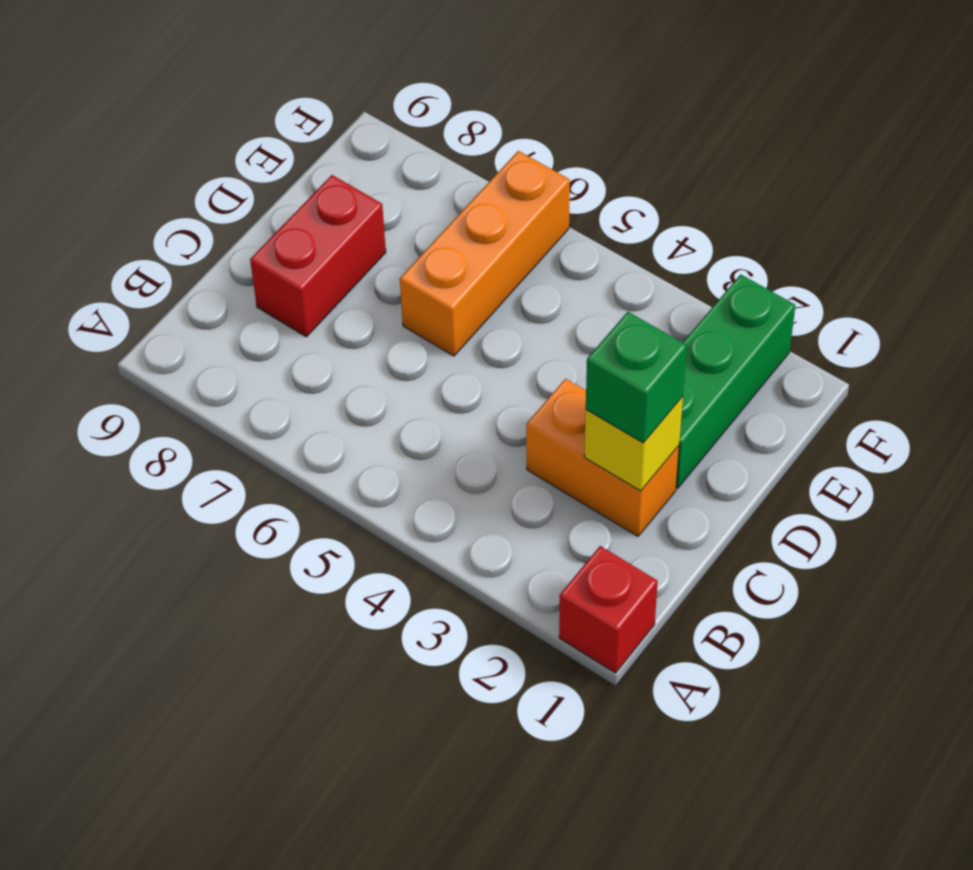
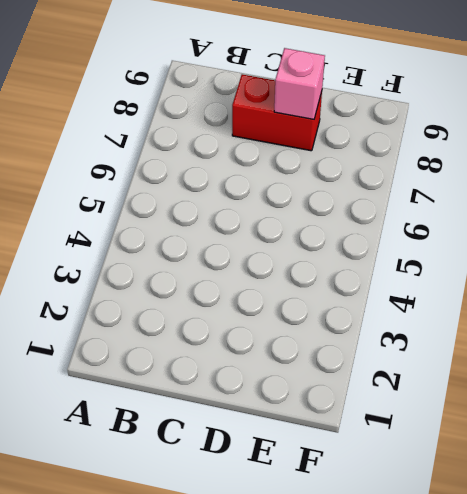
pink 1x1 brick [274,48,325,119] -> none
none -> red 1x1 brick [559,546,658,673]
none -> orange 1x2 brick [526,379,679,536]

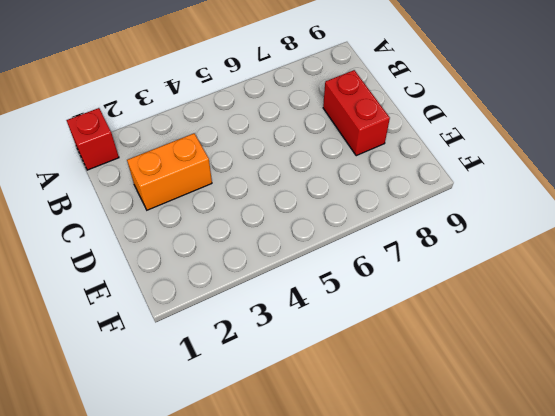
none -> green 1x3 brick [676,274,795,488]
none -> orange 1x3 brick [400,151,570,356]

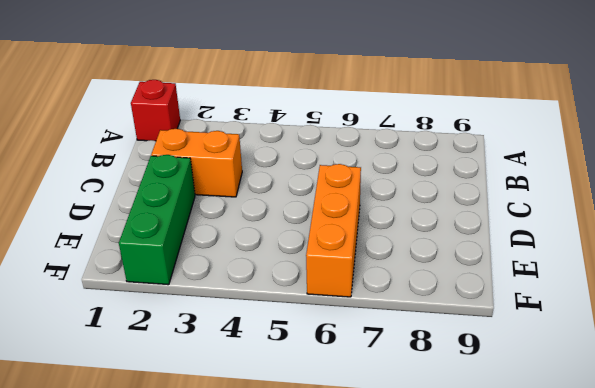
none -> red 1x2 brick [250,175,386,337]
none -> yellow 1x1 brick [584,396,683,491]

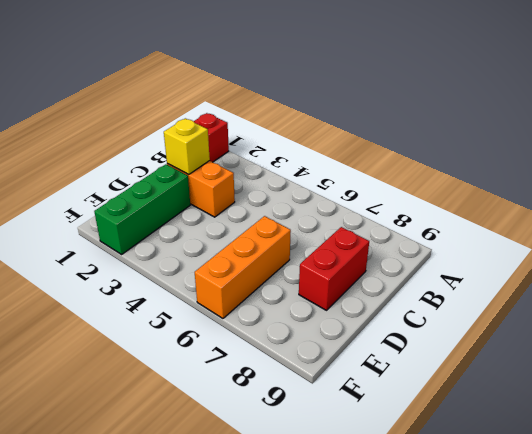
none -> green 1x1 brick [586,312,687,443]

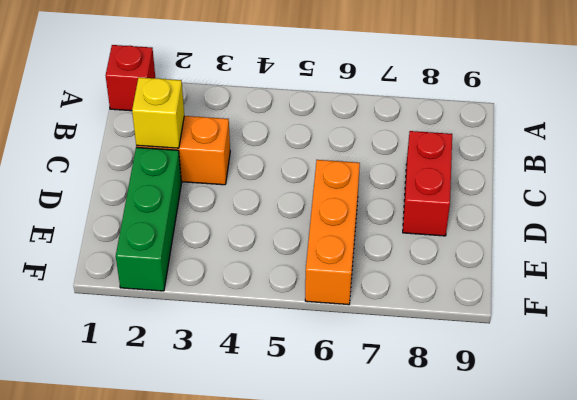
none -> green 1x1 brick [586,312,687,443]

